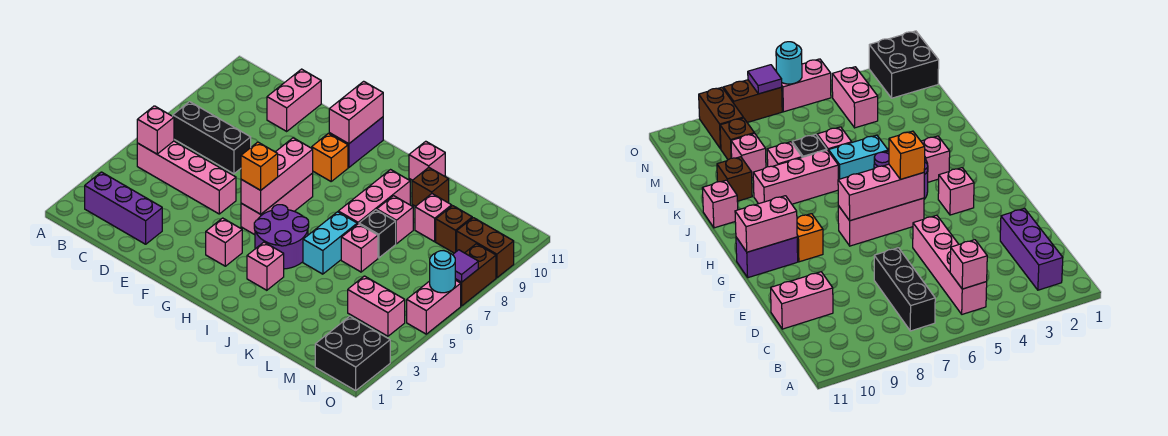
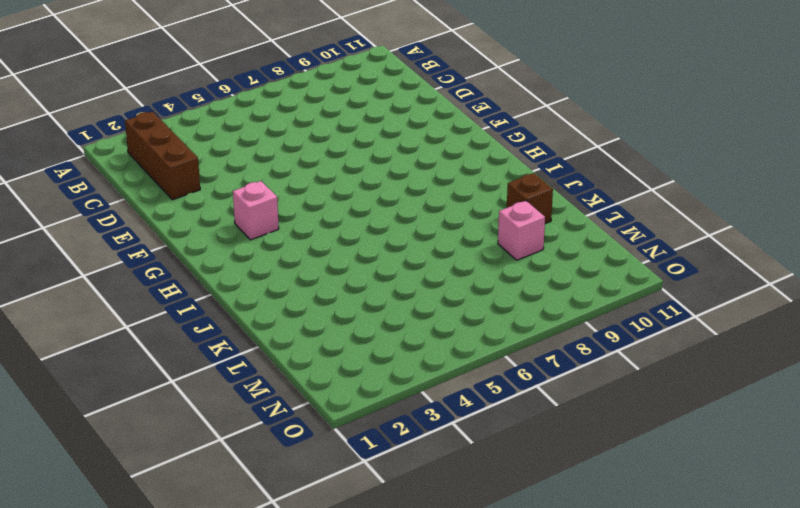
brown 1x3 brick [125,111,200,200] -> purple 1x3 brick [85,172,162,244]
none -> pink 1x4 brick [137,141,236,214]
none -> black 1x3 brick [173,102,251,174]
none -> pink 1x2 brick [267,69,321,131]
none -> pink 1x3 brick [241,173,313,235]

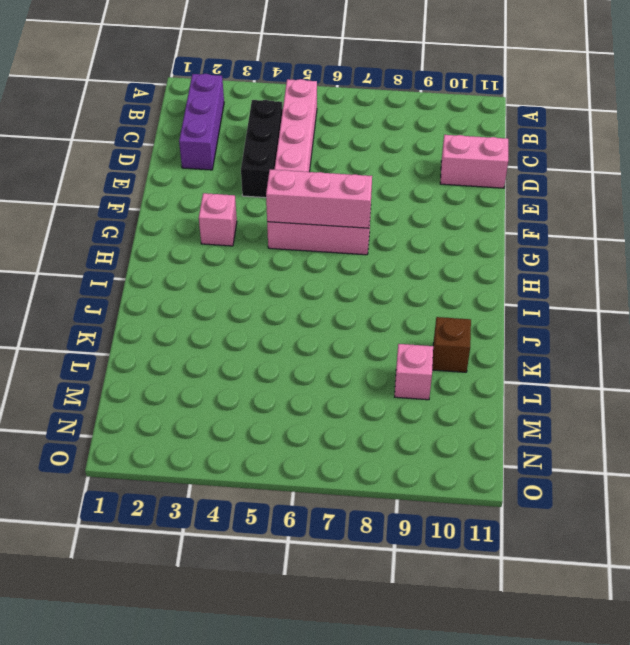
black 1x3 brick [241,100,283,198] -> black 1x3 brick moved to [173,102,251,174]
none -> orange 1x1 brick [312,133,348,181]
none -> purple 1x2 brick [329,117,383,167]
none -> purple 2x2 round brick [254,205,309,269]
none -> pink 1x1 brick [247,242,284,290]

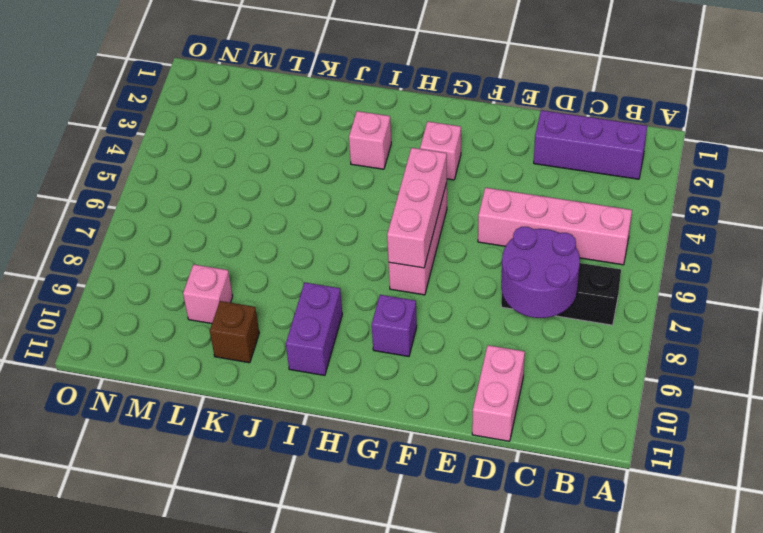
purple 2x2 round brick [501,227,580,318] -> purple 2x2 round brick moved to [254,205,309,269]
purple 1x1 brick [372,295,417,356] -> orange 1x1 brick [312,133,348,181]
purple 1x2 brick [286,283,342,375] -> purple 1x2 brick moved to [329,117,383,167]
none -> cyan 1x2 brick [303,212,357,274]
none -> pink 1x3 brick [338,170,410,224]
none -> pink 1x1 brick [409,141,445,180]
none -> pink 1x1 brick [341,224,378,272]

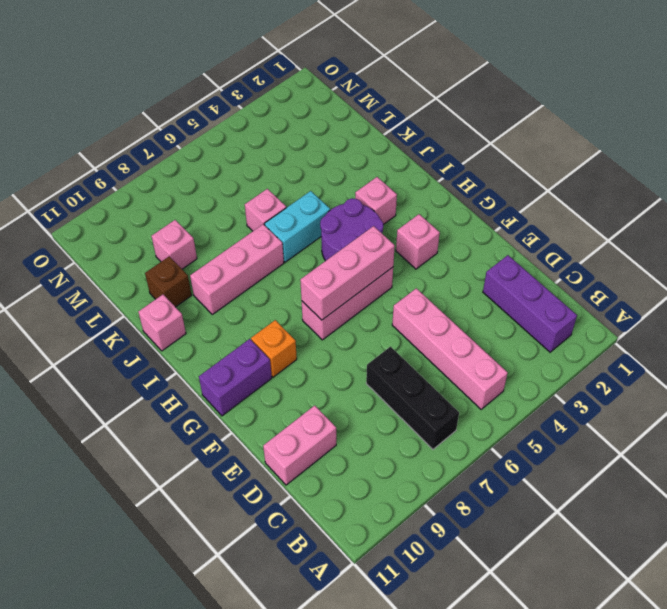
none -> black 1x1 brick [359,210,396,258]
none -> pink 1x1 brick [377,196,413,244]
none -> pink 1x2 brick [348,276,405,336]
none -> brown 1x1 brick [436,206,472,253]

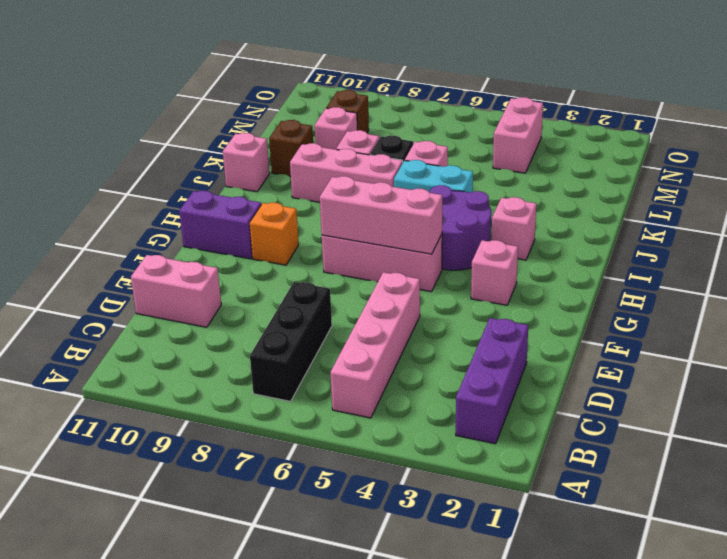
none -> black 2x2 brick [315,316,390,390]
none -> brown 1x2 brick [457,218,514,278]
none -> pink 1x2 brick [407,280,461,334]
none -> brown 1x2 brick [455,244,496,306]

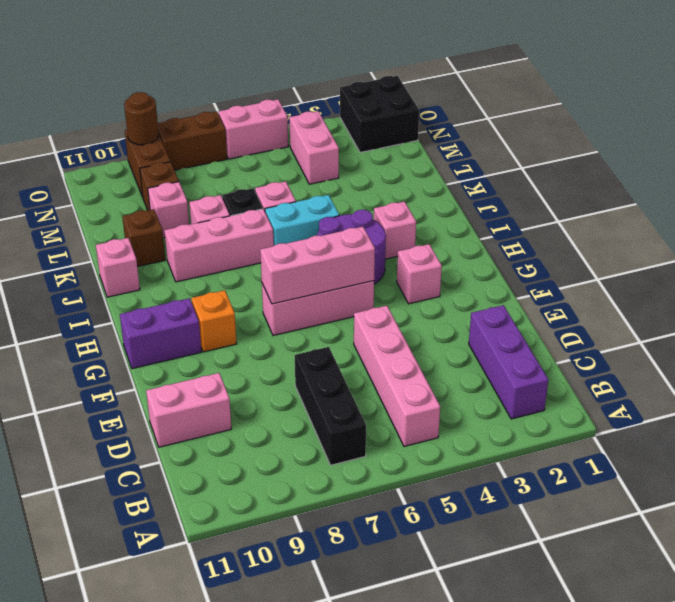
brown 1x1 round brick [124,92,159,145] -> none
none -> pink 1x1 brick [137,106,174,154]
none -> pink 1x2 brick [329,81,383,144]
none -> cyan 1x1 round brick [430,251,455,293]
none -> purple 1x1 tile [453,250,478,282]

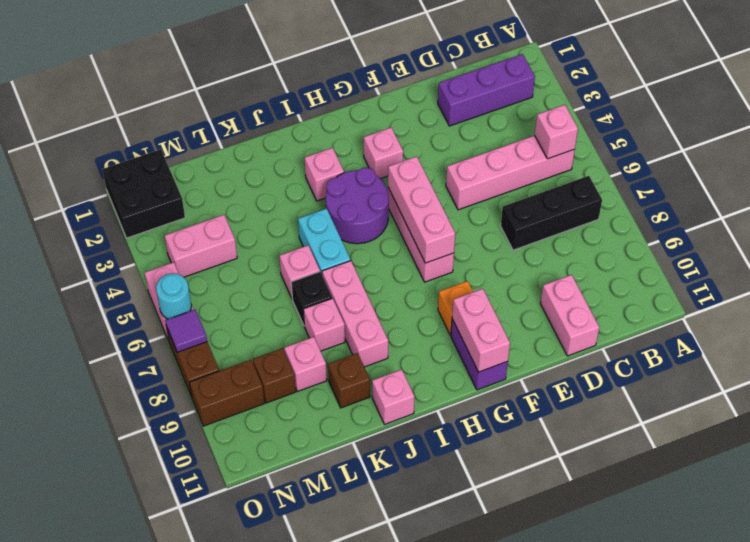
none -> orange 1x1 brick [241,142,278,190]

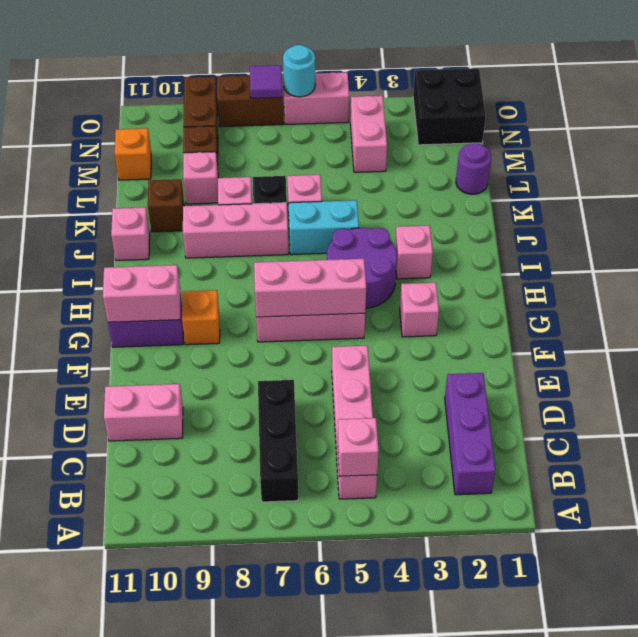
purple 1x1 round brick [456,143,491,194] -> none
orange 1x1 brick [115,128,151,180] -> orange 1x1 brick moved to [241,142,278,190]

